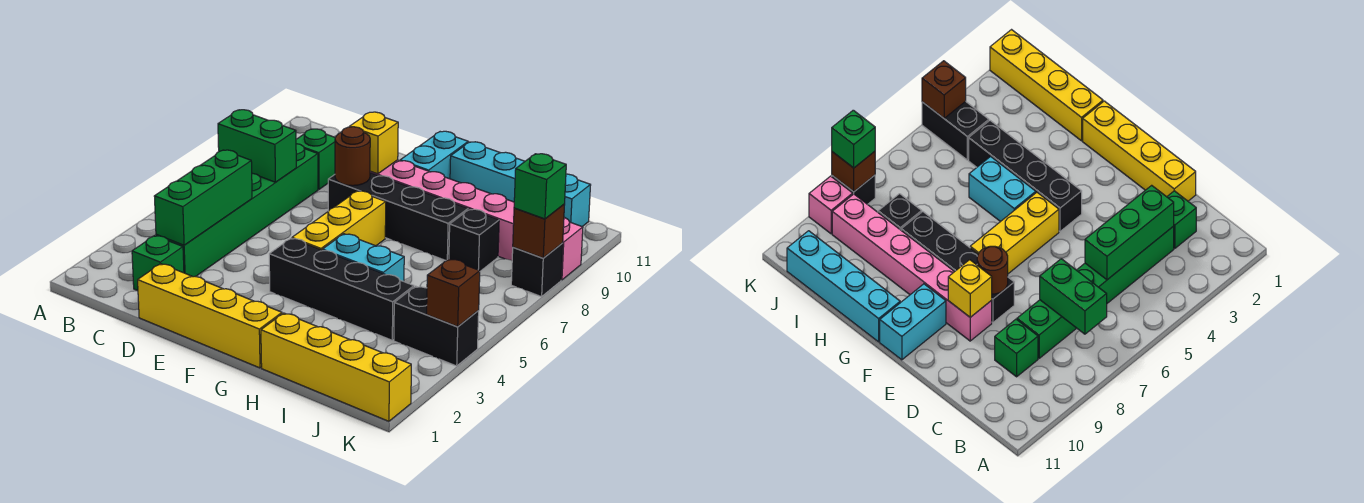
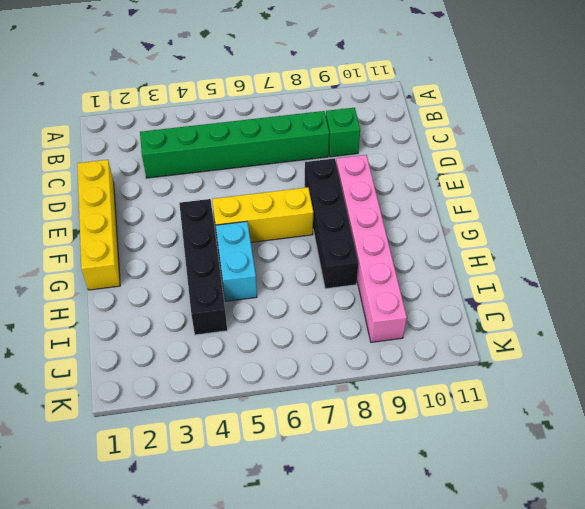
none -> green 1x1 brick [132,236,184,291]
none -> cyan 1x2 brick [400,131,468,179]
none -> cyan 1x4 brick [450,142,591,227]

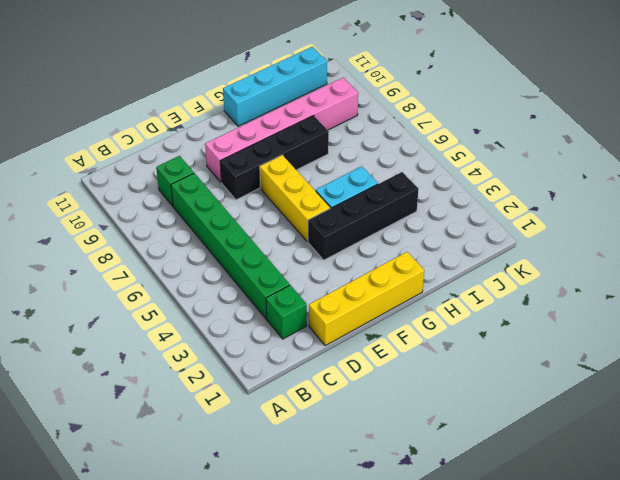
none -> cyan 1x2 brick [400,131,468,179]
none -> yellow 1x4 brick [261,313,411,421]
none -> black 1x1 brick [449,209,499,271]

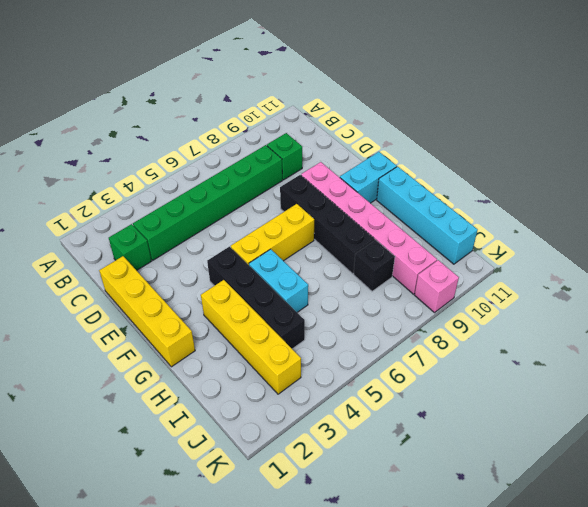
yellow 1x4 brick [201,280,301,394] -> yellow 1x4 brick moved to [261,313,411,421]
none -> black 1x2 brick [394,286,479,366]
none -> black 1x1 brick [511,243,563,297]
none -> green 1x2 brick [218,110,296,182]

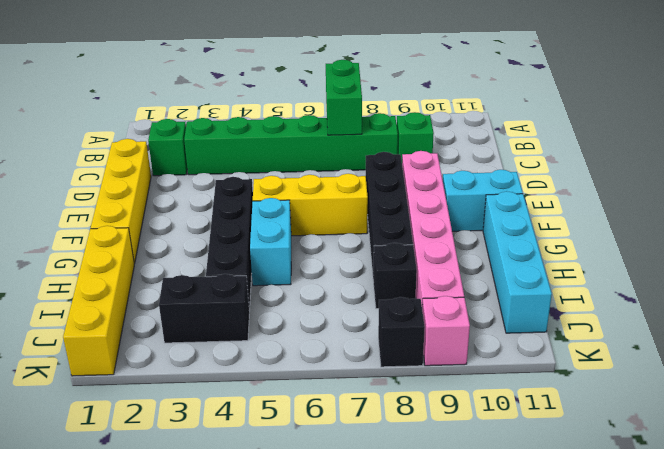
black 1x2 brick [159,274,249,343] -> black 1x2 brick turned to [394,286,479,366]
none -> green 1x3 brick [154,150,252,245]
none -> brown 1x1 round brick [335,127,370,186]
none -> yellow 1x1 brick [350,112,398,174]

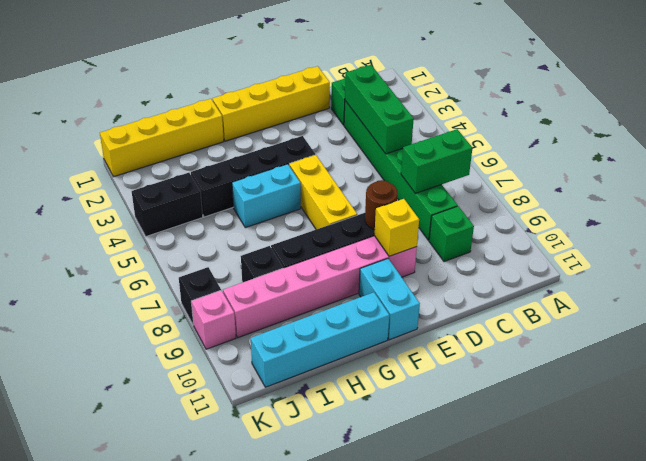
none -> brown 1x1 brick [427,259,480,327]
none -> brown 1x1 brick [513,204,565,258]
none -> green 1x1 brick [514,154,566,219]

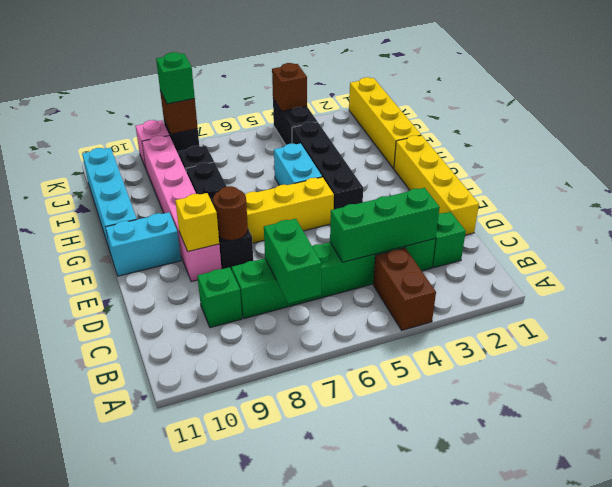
brown 1x2 brick [373,248,436,330] -> none

